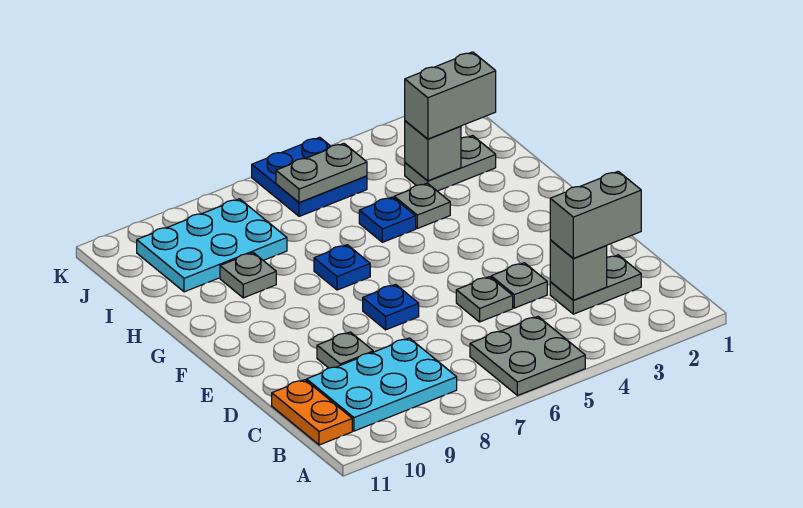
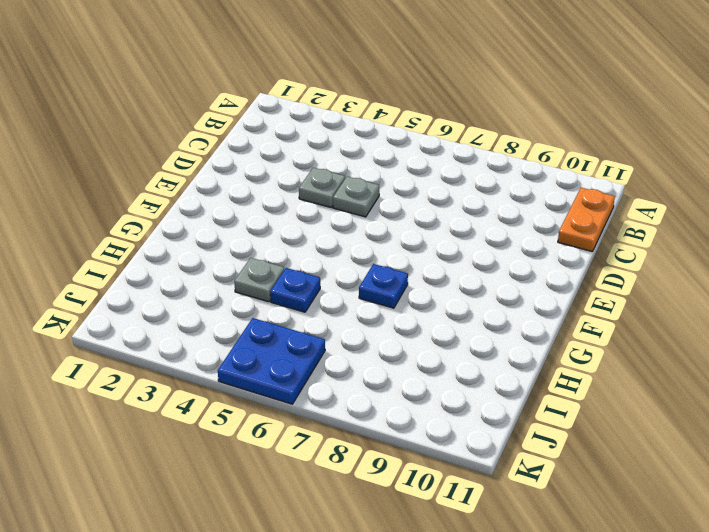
none -> grey 2x2 plate [470,317,585,396]
none -> cyan 2x3 plate [307,338,457,431]
none -> grey 1x2 plate [550,255,641,314]

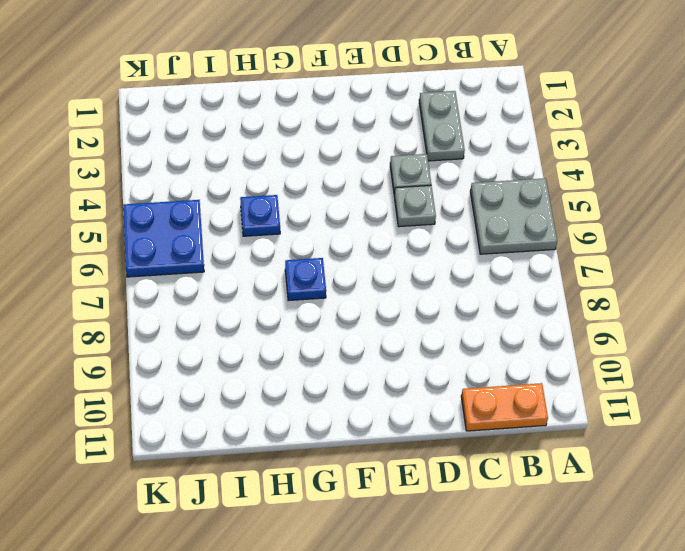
none -> cyan 2x3 plate [307,338,457,431]
none -> grey 1x1 plate [317,332,373,368]
none -> blue 1x1 plate [363,284,419,330]

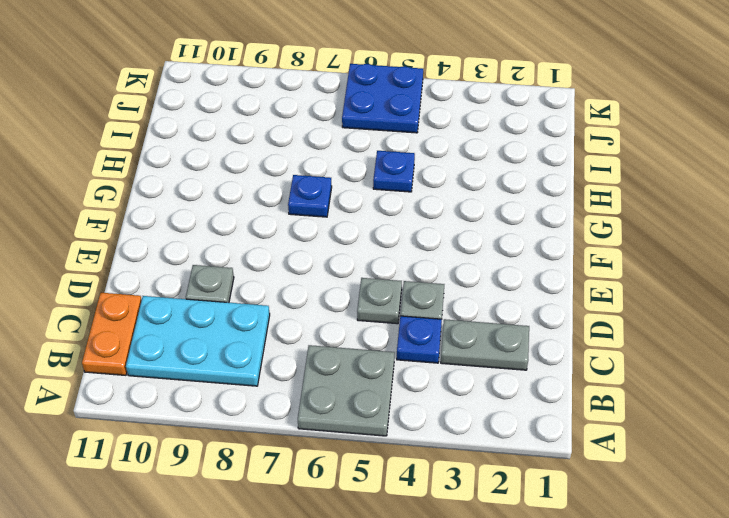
blue 1x1 plate [397,316,442,363] -> blue 1x1 plate moved to [363,284,419,330]
none -> grey 1x1 plate [394,183,450,228]
none -> grey 1x1 plate [220,253,276,298]
none -> grey 1x2 plate [405,136,496,191]

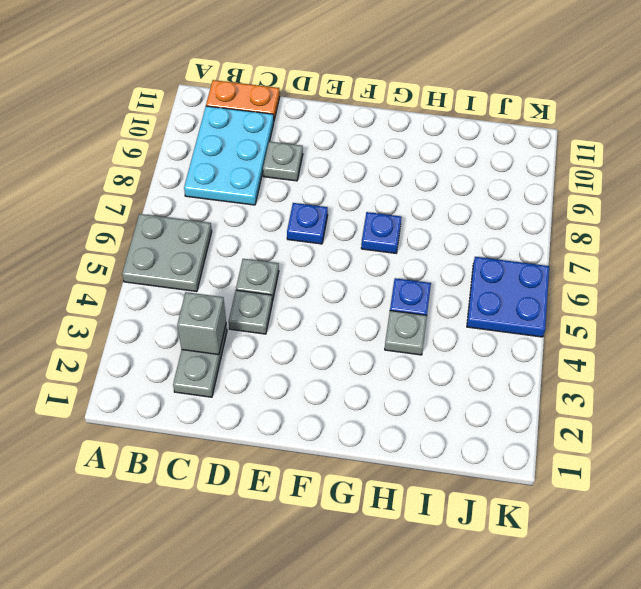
none -> grey 1x1 plate [220,253,276,298]
none -> grey 1x2 plate [405,136,496,191]
none -> cyan 2x3 plate [137,199,287,292]

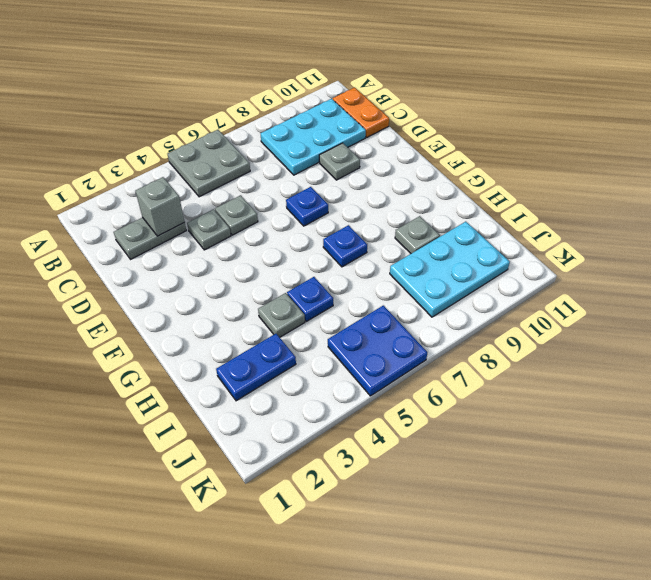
blue 1x2 plate [216,334,296,401] -> grey 1x2 plate [405,136,496,191]
none -> grey 1x1 brick [405,121,461,181]
none -> grey 1x2 plate [276,143,367,203]
none -> grey 1x2 brick [550,171,641,258]

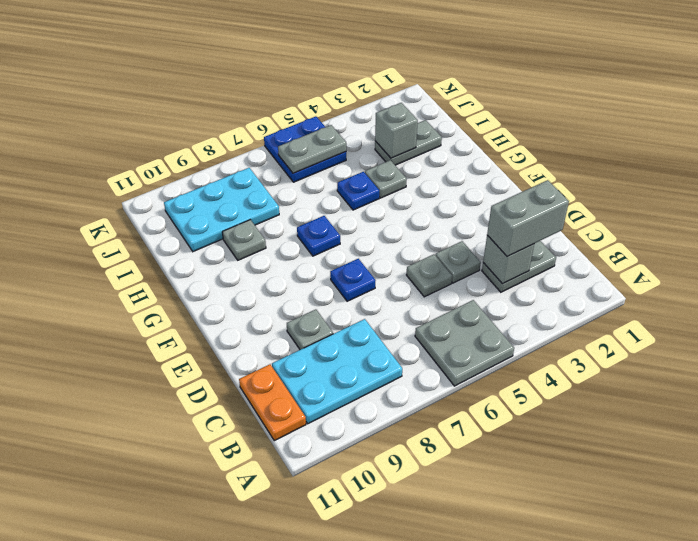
none -> grey 1x2 brick [405,52,496,139]

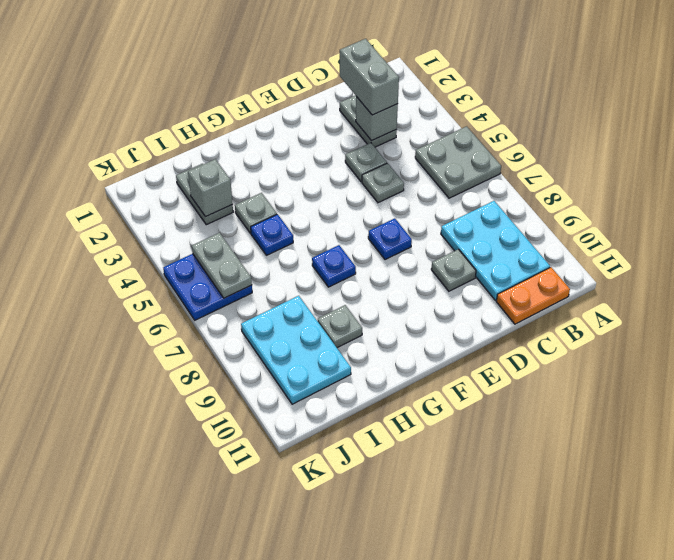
none -> grey 1x2 brick [405,52,496,139]

